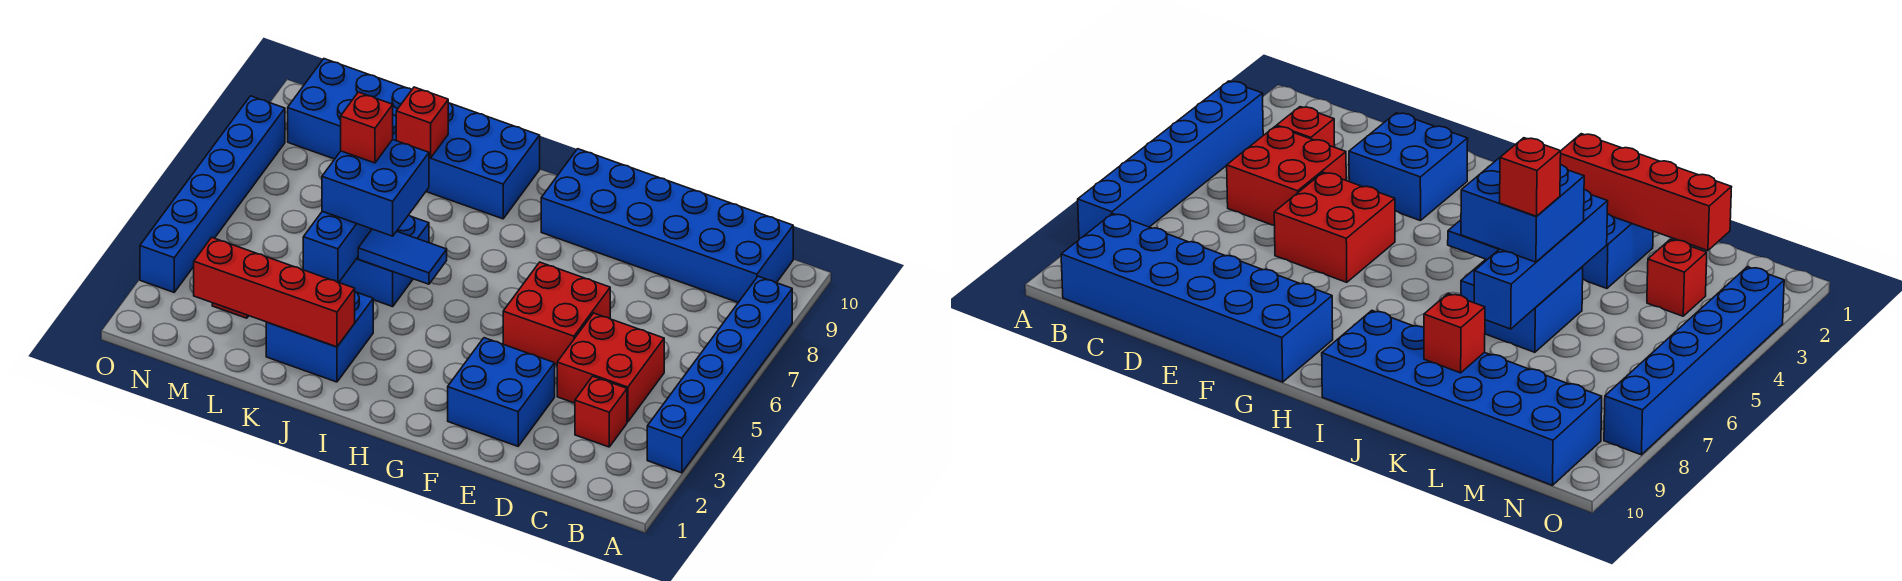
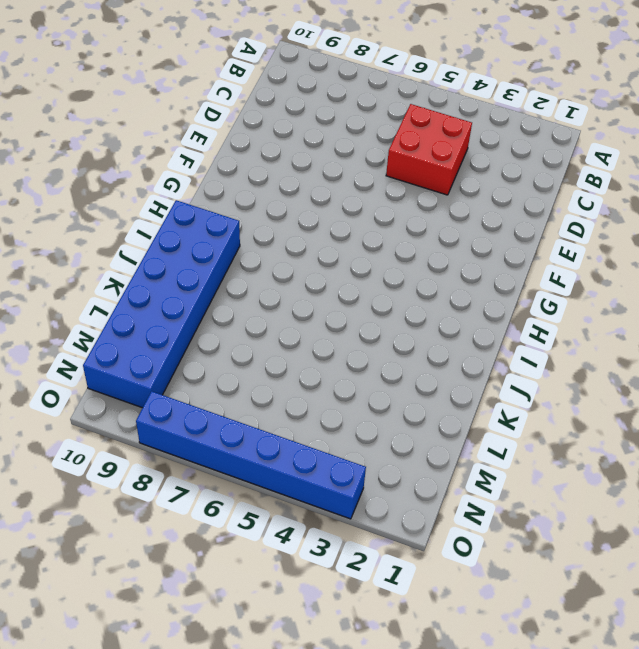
none -> blue 1x6 brick [647,276,792,473]
none -> blue 2x6 brick [541,149,793,302]
none -> red 1x1 brick [575,376,627,447]

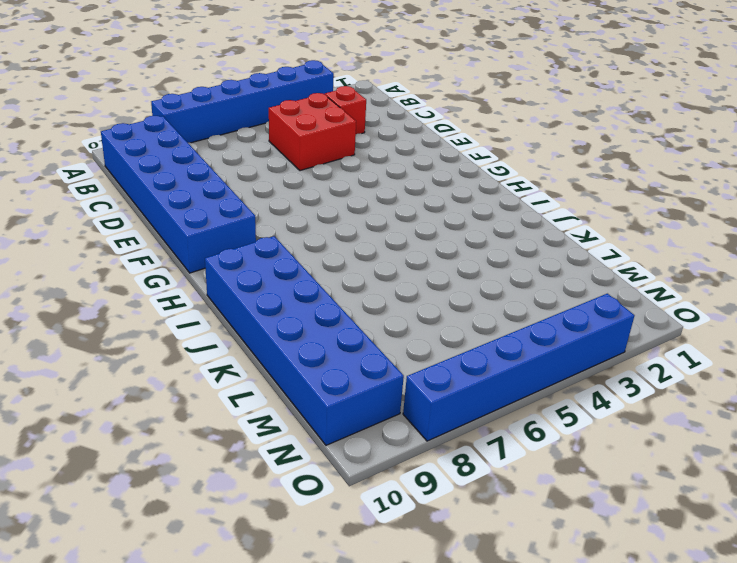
none -> blue 2x2 brick [448,338,555,446]
none -> red 2x2 brick [503,262,610,365]
none -> blue 2x2 brick [266,292,373,382]

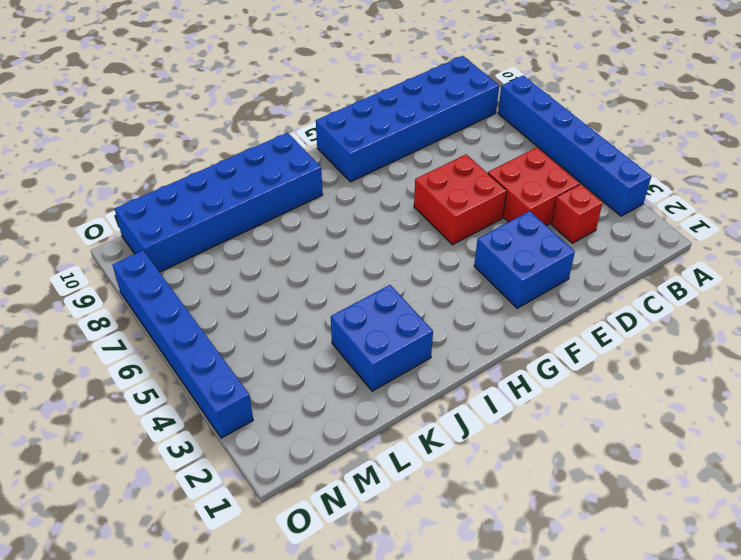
none -> blue 2x2 brick [339,215,429,307]
none -> red 1x1 brick [1647,239,1707,316]
none -> blue 1x2 tile [358,229,447,284]

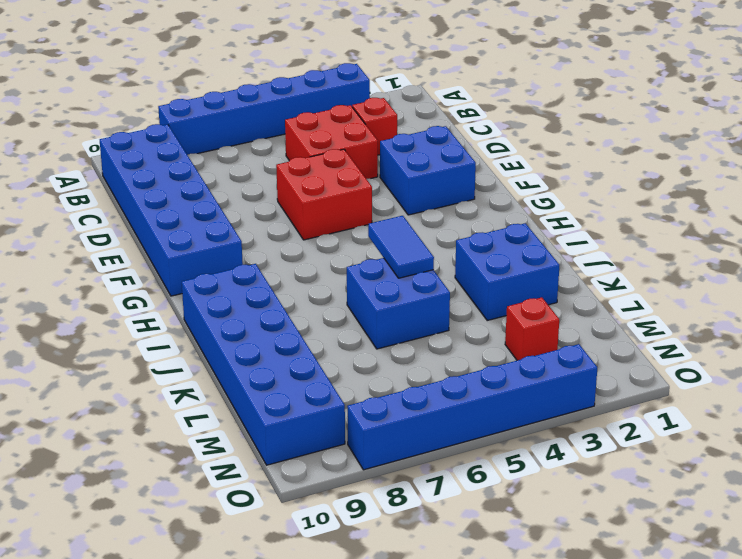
none -> red 1x4 brick [194,237,355,347]
none -> blue 1x4 brick [303,211,372,282]
none -> red 1x1 brick [396,87,448,158]

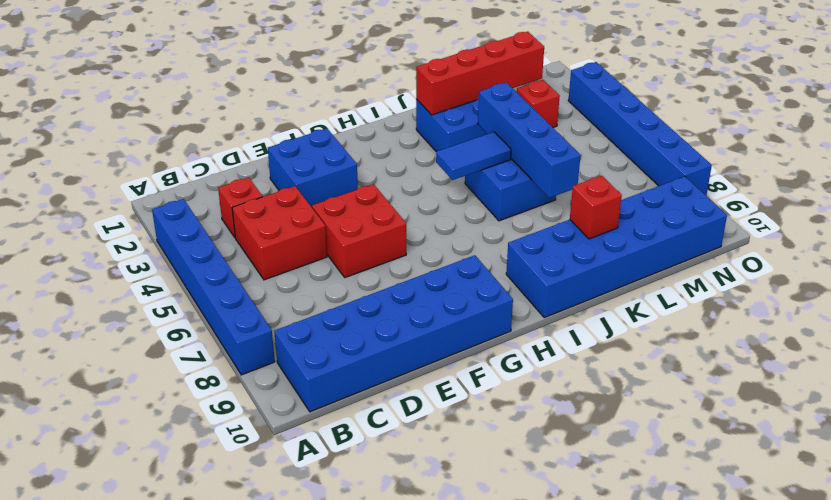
none -> blue 2x2 brick [322,140,429,236]
none -> red 1x1 brick [341,92,393,163]

